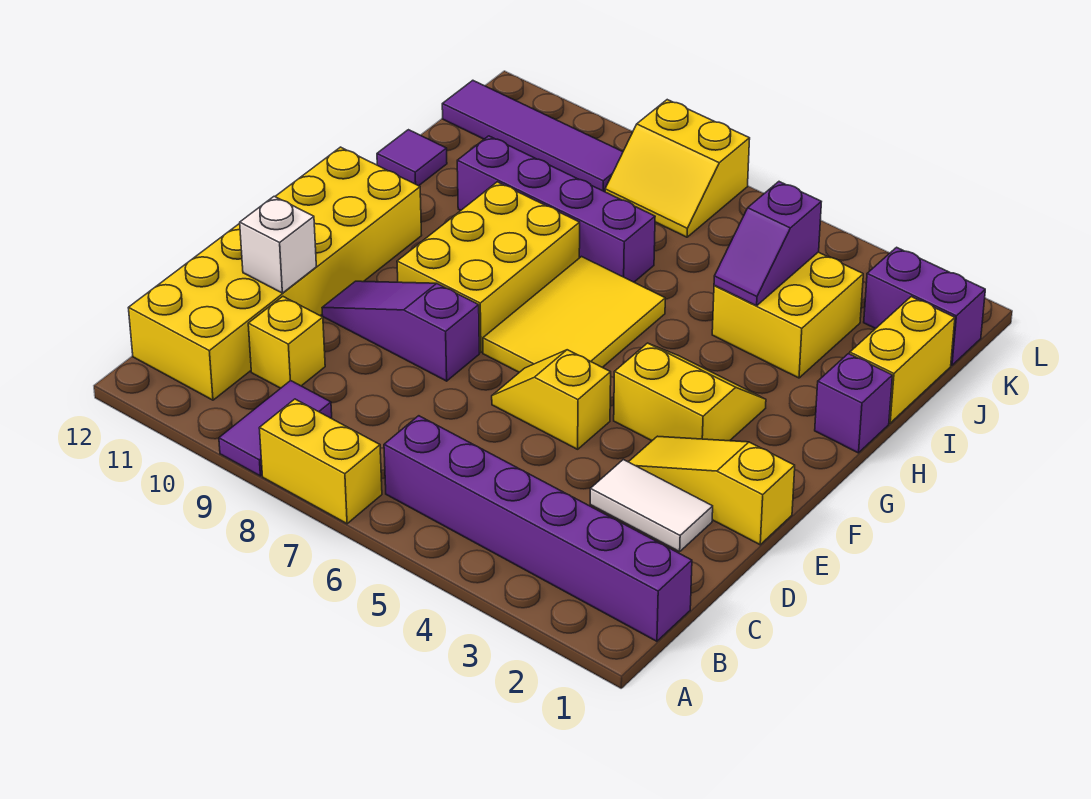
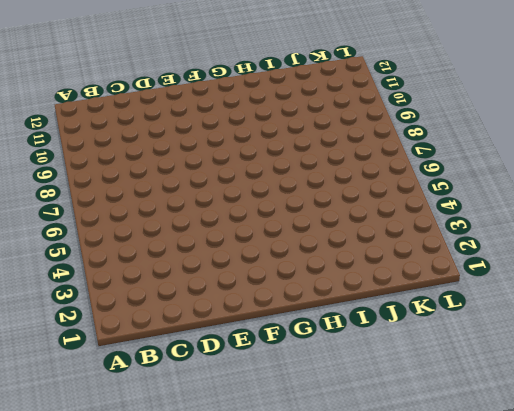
none -> yellow 1x2 brick [259,399,382,524]
none -> purple 1x2 tile [219,381,332,476]
none -> purple 1x6 brick [384,416,692,641]

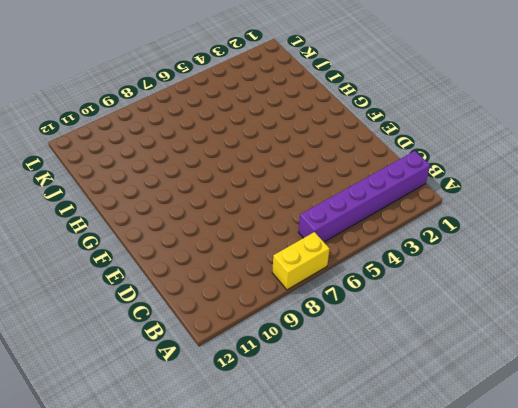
none -> purple 1x2 tile [219,381,332,476]
none -> yellow 2x6 brick [129,147,422,400]
none -> yellow 1x1 brick [248,296,325,388]

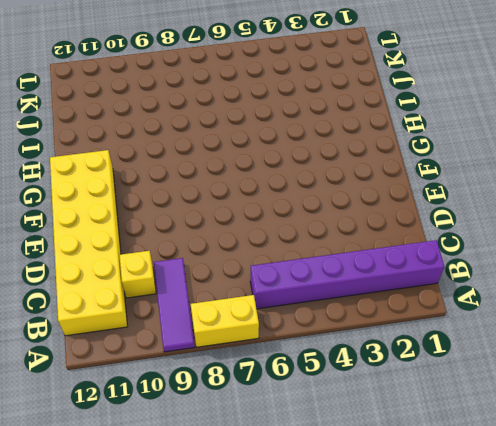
purple 1x3 tile [154,258,195,352] -> purple 1x2 tile [219,381,332,476]
none -> white 1x2 tile [590,460,713,552]
none -> yellow 1x3 slope [629,436,795,545]
none -> yellow 1x2 slope [492,350,611,449]

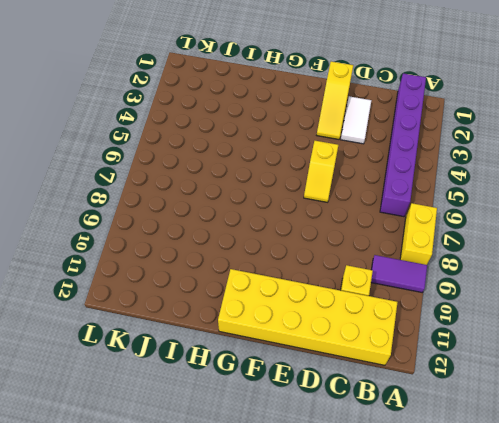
none -> purple 1x3 slope [322,281,479,381]
none -> yellow 2x2 slope [614,343,766,441]
none -> yellow 2x3 tile [483,257,665,372]

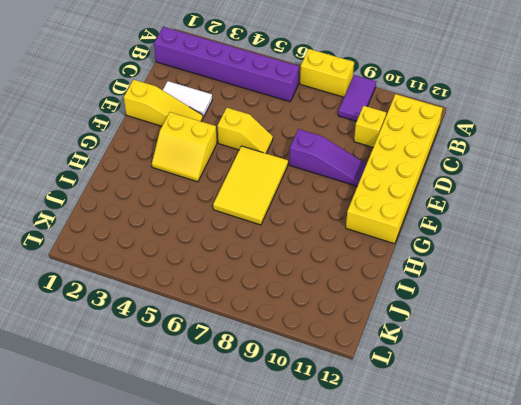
none -> yellow 2x3 brick [397,182,580,353]
none -> purple 1x1 brick [815,354,892,453]
none -> yellow 1x2 brick [850,297,955,423]

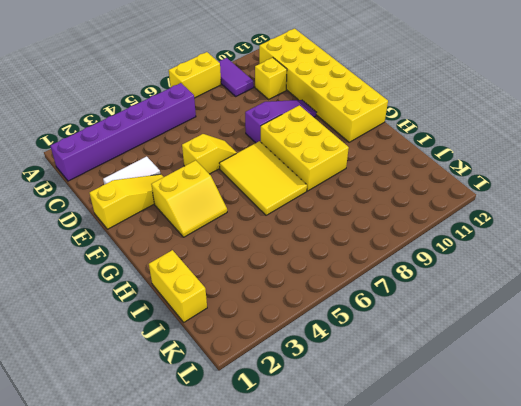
none -> purple 1x1 brick [815,354,892,453]
none -> yellow 2x2 brick [712,252,863,378]
none -> purple 1x4 brick [457,136,655,282]

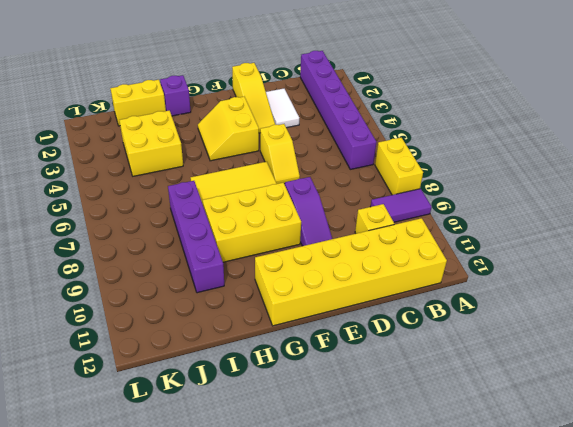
none -> purple 1x1 tile [377,130,447,186]
none -> purple 1x2 brick [864,247,985,365]
none -> yellow 2x2 slope [605,100,750,237]

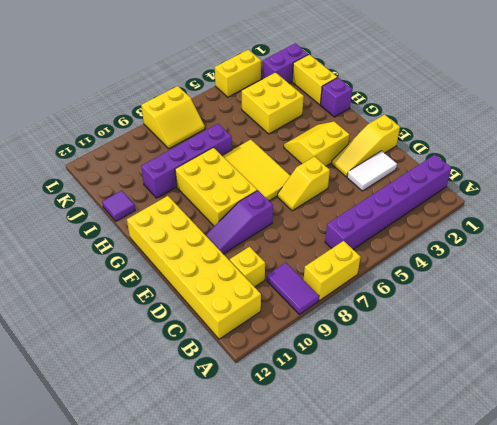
yellow 1x2 brick [215,50,261,97] -> none
none -> purple 1x4 tile [442,80,623,192]
none -> white 1x1 brick [240,196,316,293]
none -> purple 1x2 slope [714,182,821,306]

